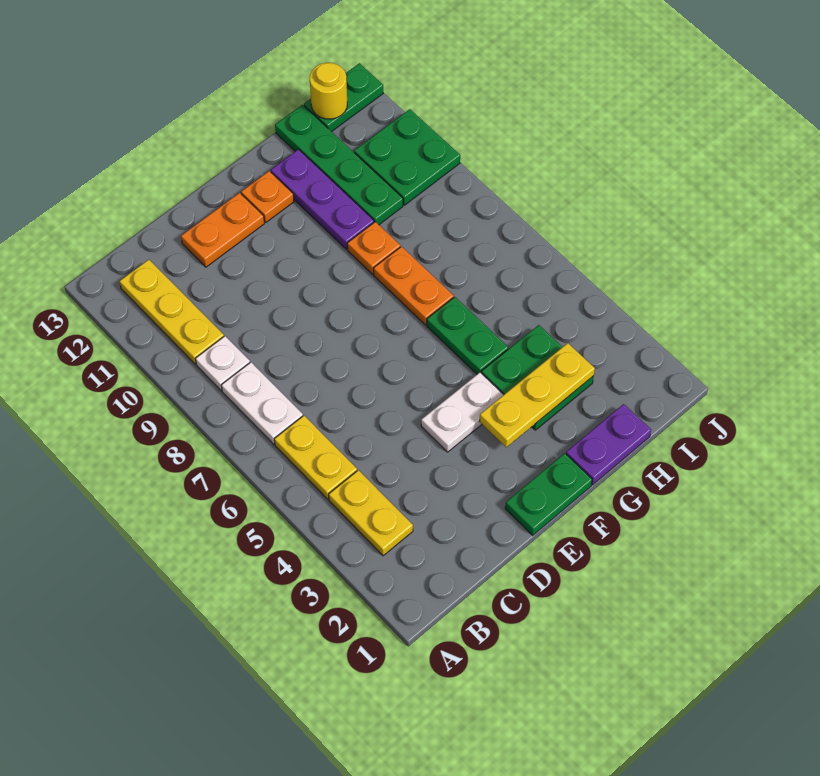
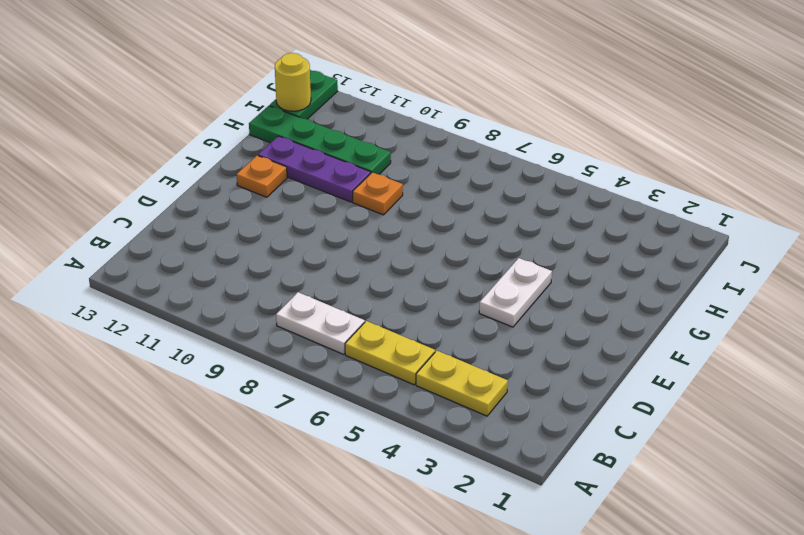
none -> white 1x1 plate [196,336,250,391]
none -> yellow 1x3 plate [120,260,224,364]
none -> orange 1x2 plate [181,193,264,267]

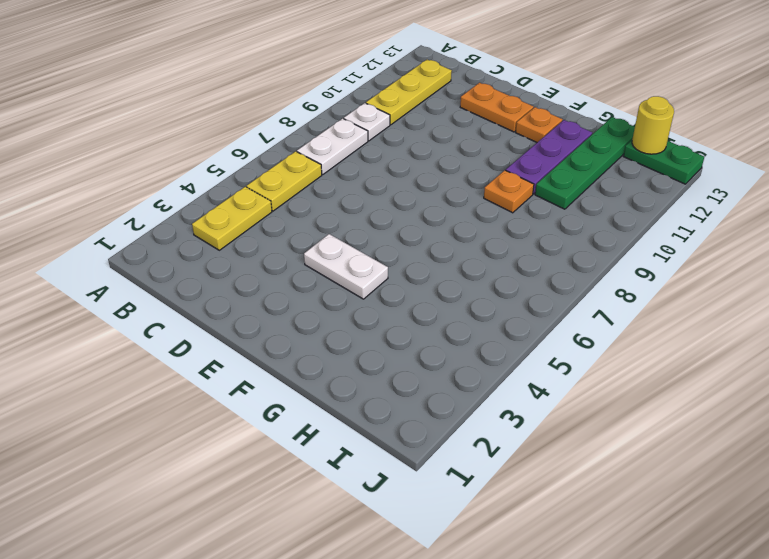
none -> green 1x2 plate [505,453,592,535]
none -> purple 1x2 plate [566,404,651,485]
none -> green 2x2 plate [481,325,594,430]

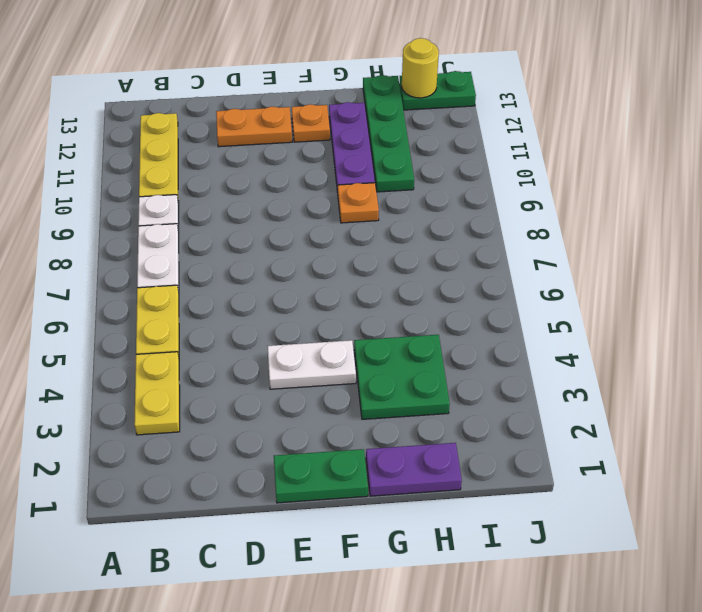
none -> green 1x2 plate [427,297,508,374]
none -> orange 1x2 plate [374,247,454,325]
none -> green 2x2 plate [354,109,460,205]

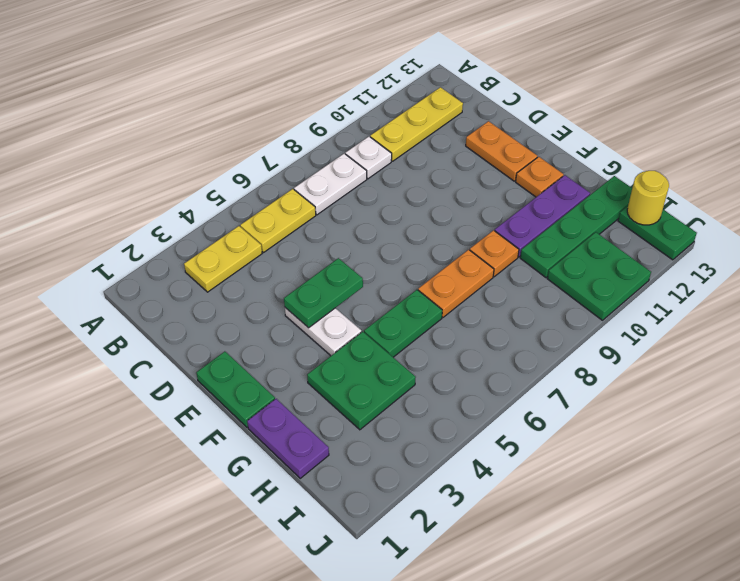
green 1x2 plate [284,258,363,328] -> none
none -> yellow 1x3 plate [480,343,595,447]

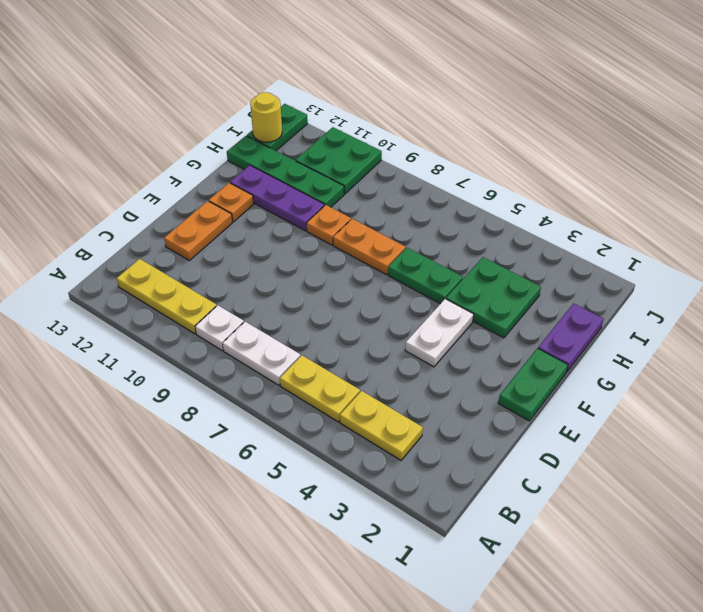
none -> yellow 1x3 plate [480,343,595,447]

